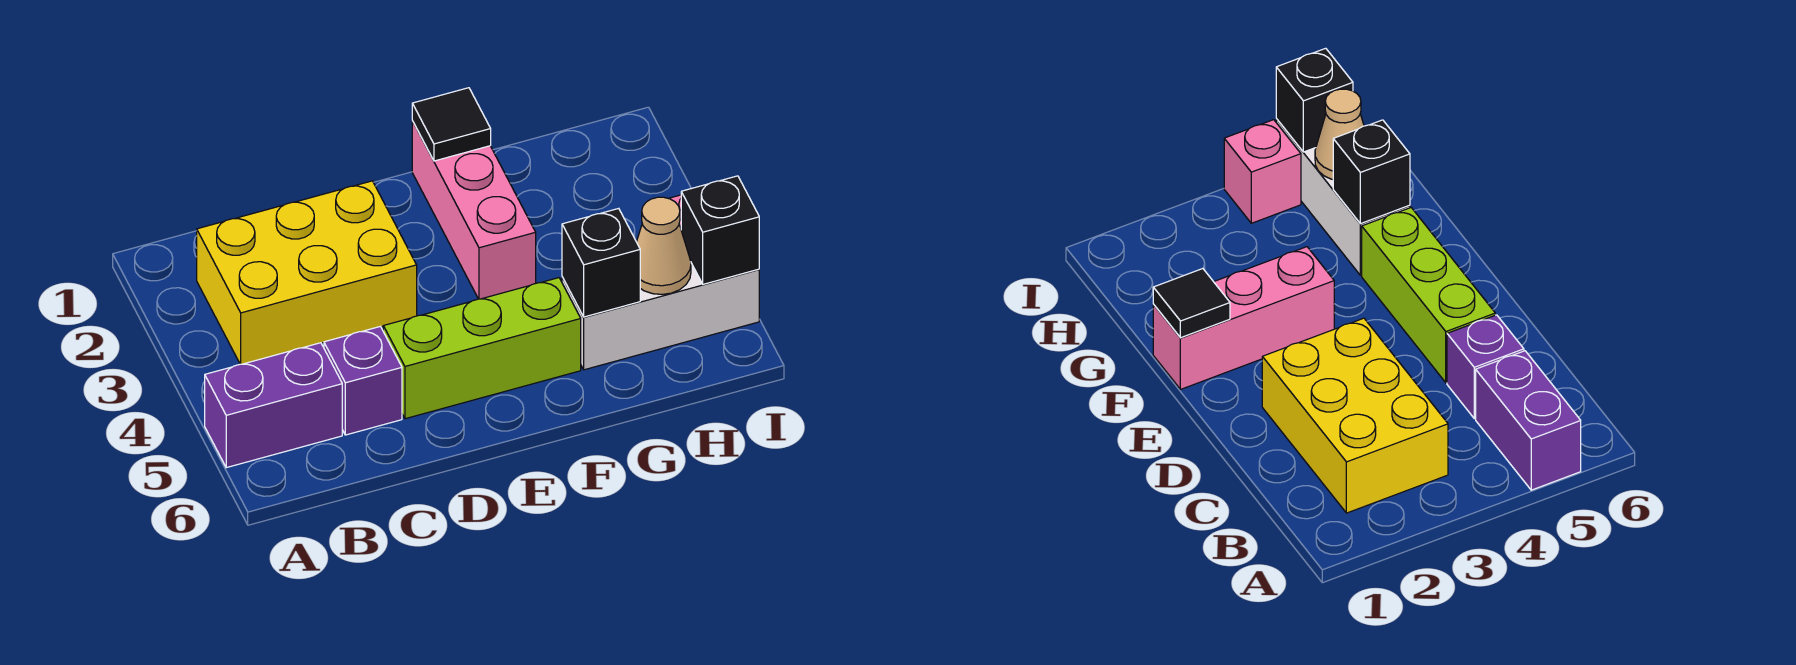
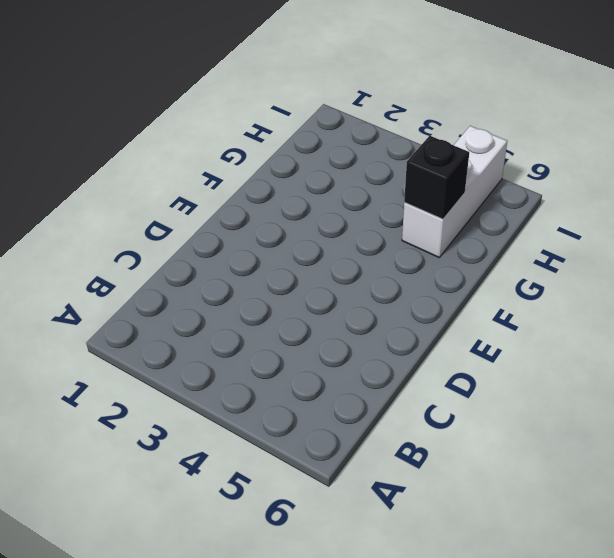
none -> purple 1x2 brick [205,343,342,468]
none -> yellow 2x3 brick [197,181,417,364]

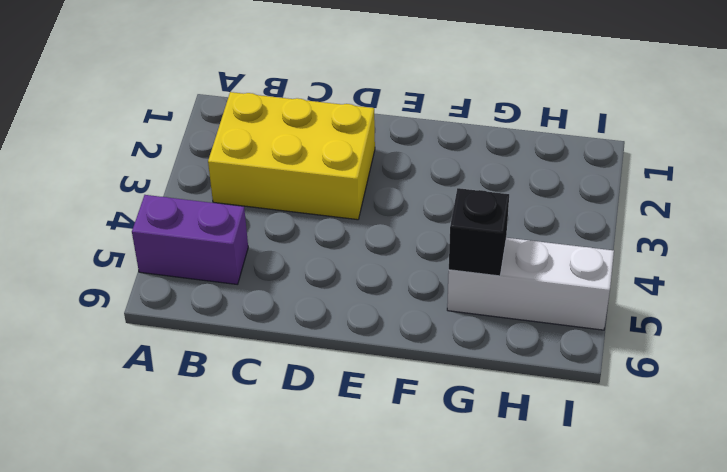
none -> purple 1x1 brick [324,327,402,435]
none -> lime 1x3 brick [383,278,581,419]

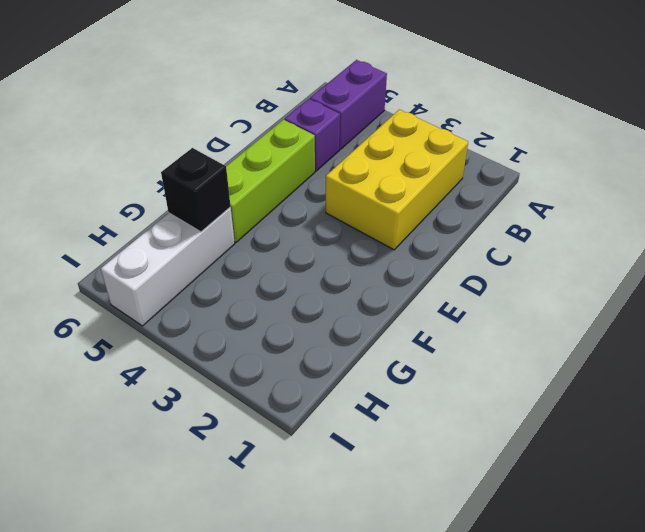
none -> pink 1x3 brick [412,121,536,299]
none -> pink 1x1 brick [1224,120,1301,223]

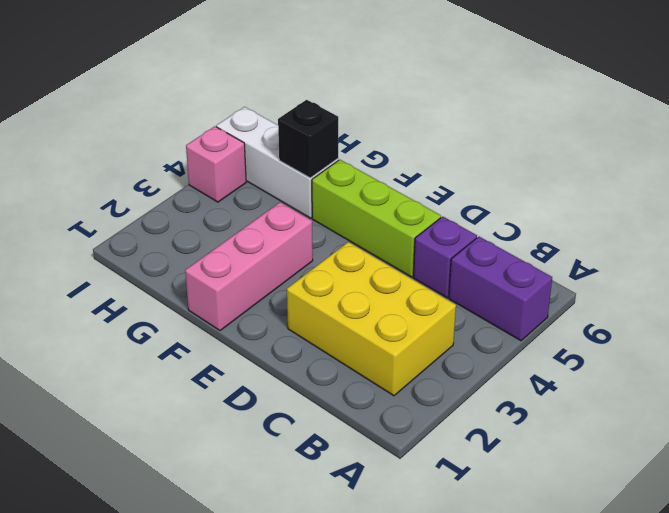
none -> black 1x1 tile [412,88,491,161]
none -> tan 1x1 cone [637,197,691,294]

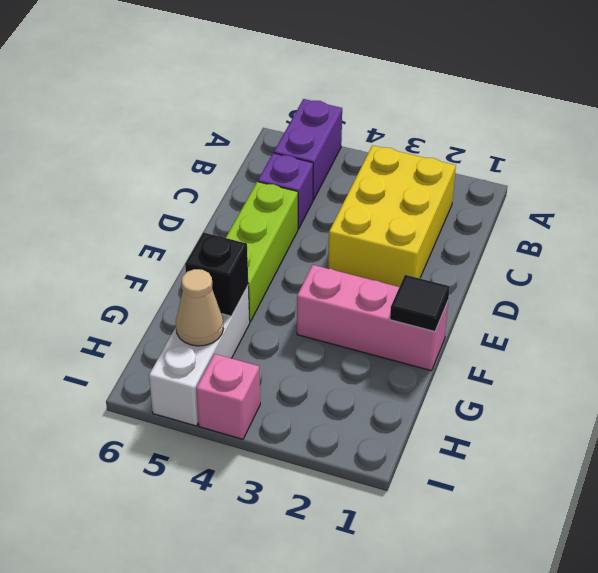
none -> black 1x1 brick [681,176,759,284]

